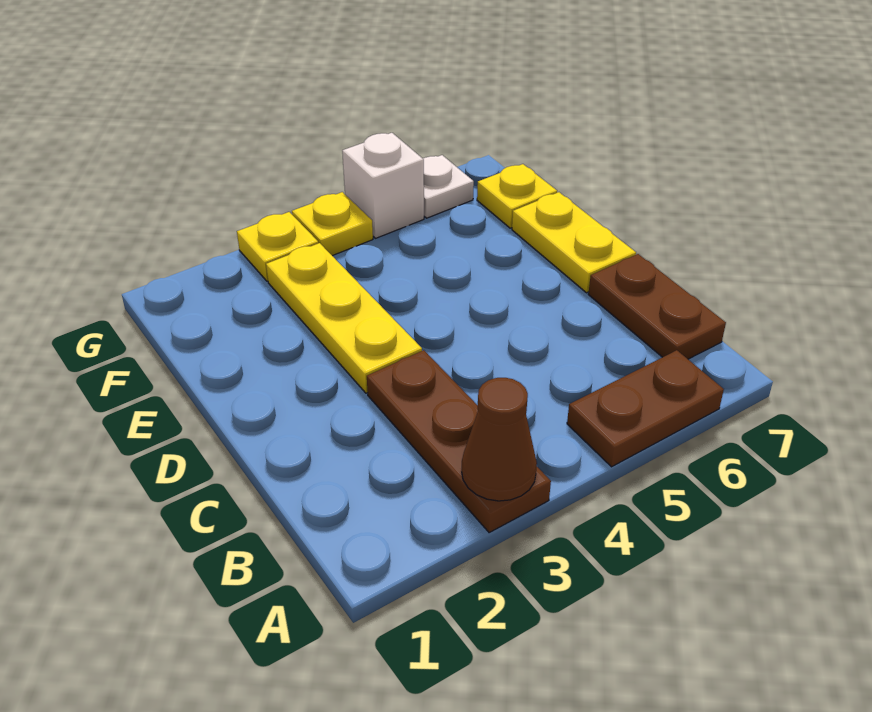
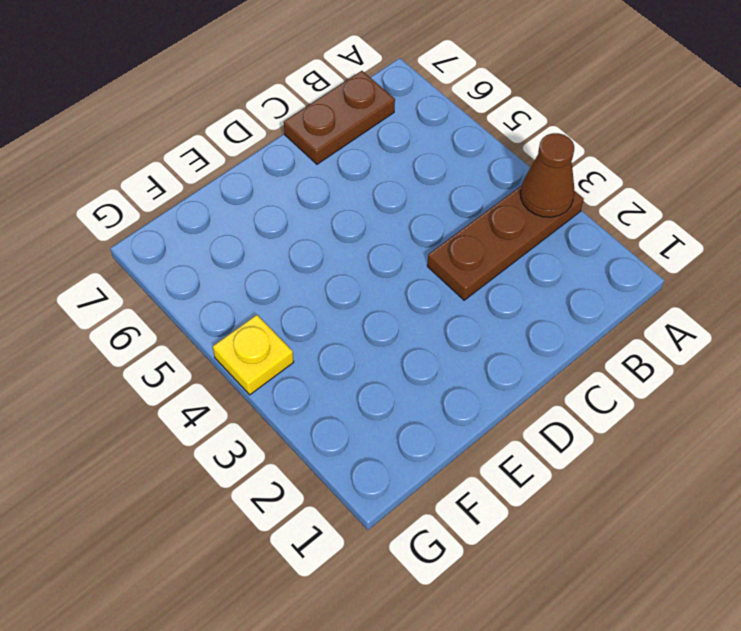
none -> brown 1x2 plate [567,350,724,467]
none -> yellow 1x3 plate [266,243,422,393]

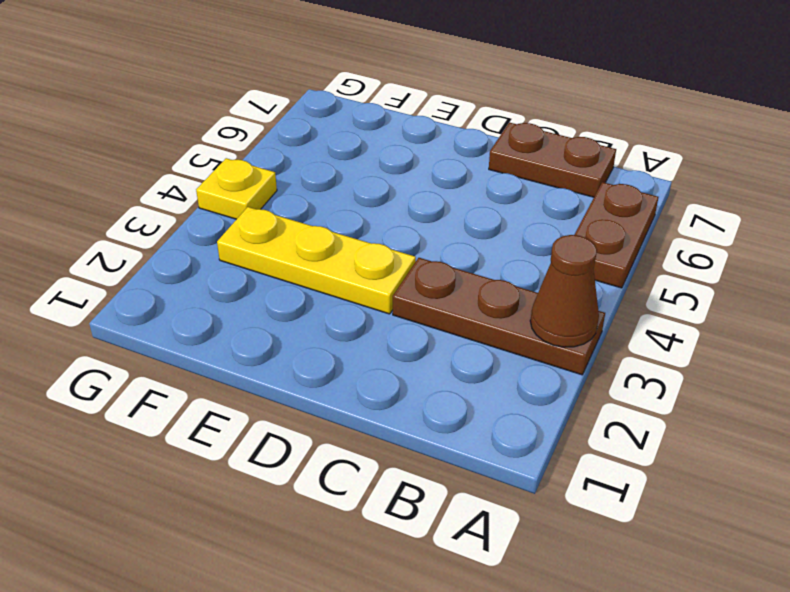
none -> yellow 1x2 plate [512,192,636,293]
none -> yellow 1x1 plate [477,164,557,228]

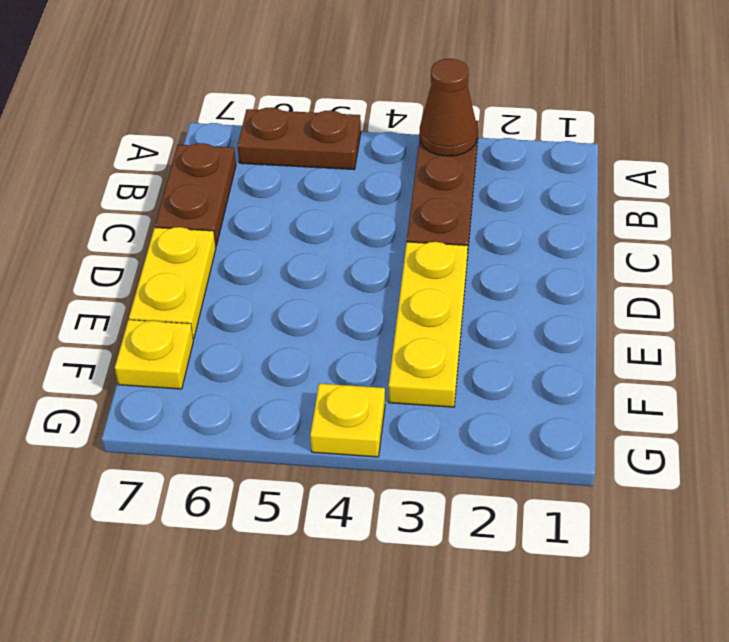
none -> yellow 1x1 plate [237,212,318,281]
none -> white 1x1 brick [342,133,424,238]

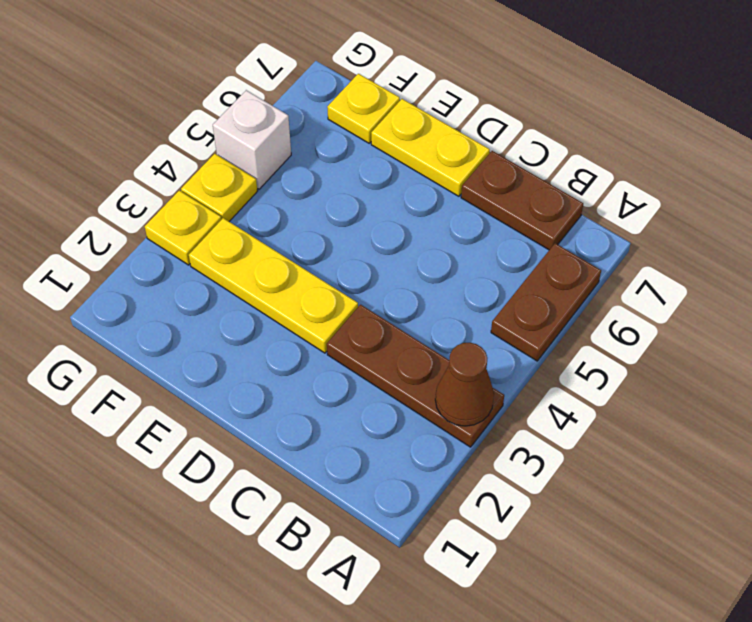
none -> white 1x1 plate [423,155,474,218]

